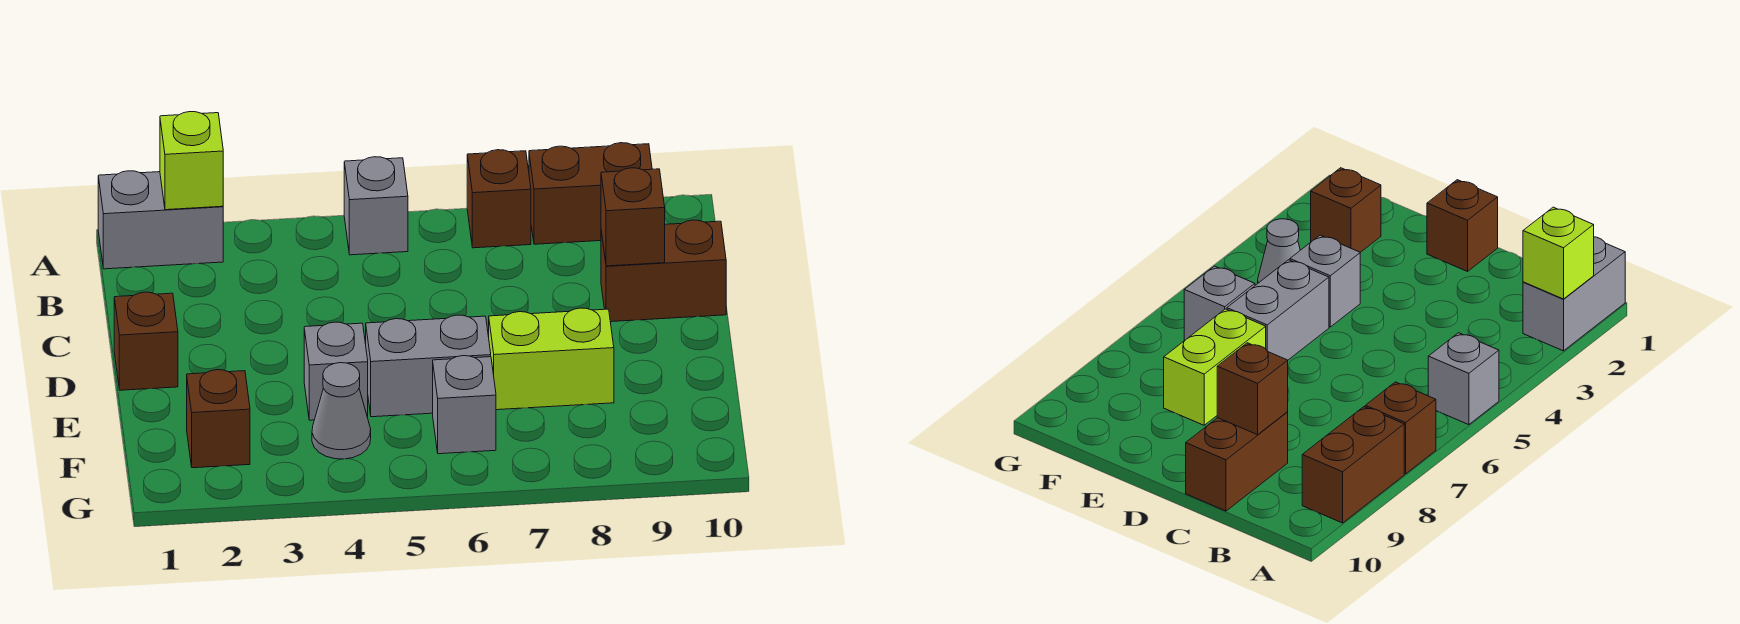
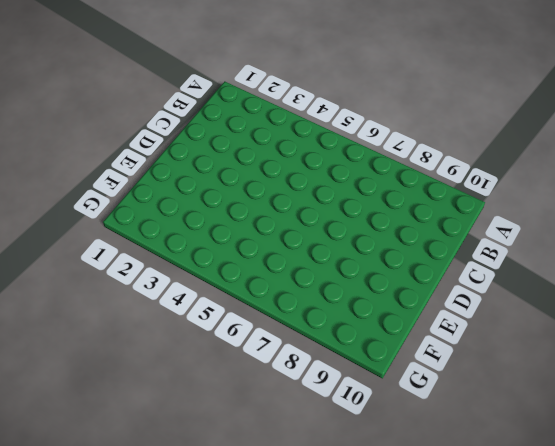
none -> grey 1x2 brick [98,171,223,269]
none -> grey 1x1 brick [344,157,408,255]
none -> brown 1x1 brick [467,150,531,248]

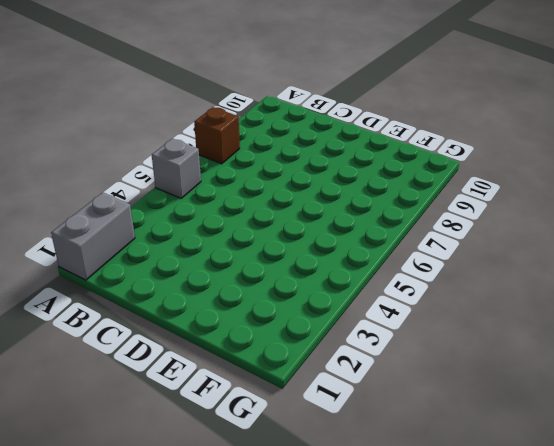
none -> brown 1x2 brick [529,143,652,244]
none -> brown 1x2 brick [601,220,726,322]
none -> brown 1x1 brick [114,292,178,390]

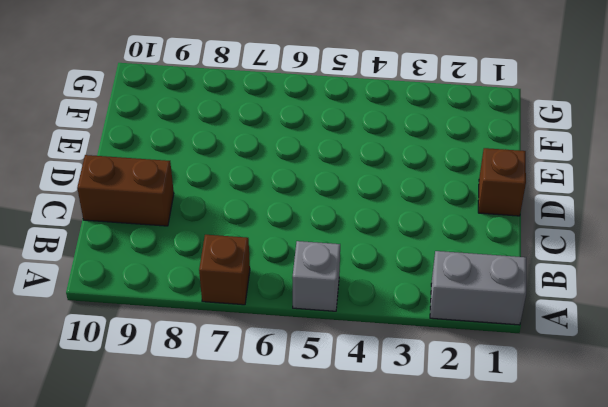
none -> brown 1x2 brick [529,143,652,244]
none -> grey 1x1 brick [304,322,368,420]
none -> grey 1x2 brick [366,315,491,417]

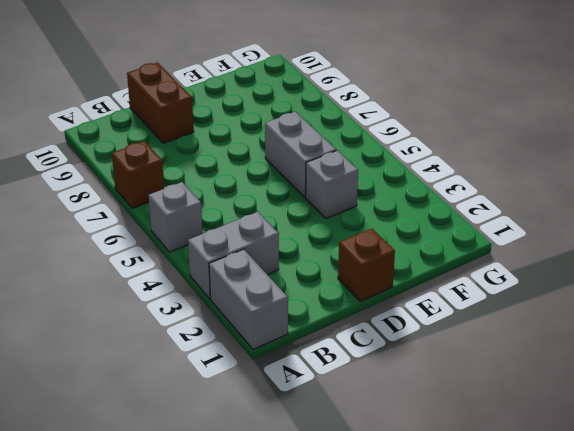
grey 1x2 brick [188,212,279,299] -> none
none -> brown 1x2 brick [529,143,652,244]
none -> lime 1x2 brick [489,308,614,410]
none -> brown 1x1 brick [187,370,250,468]

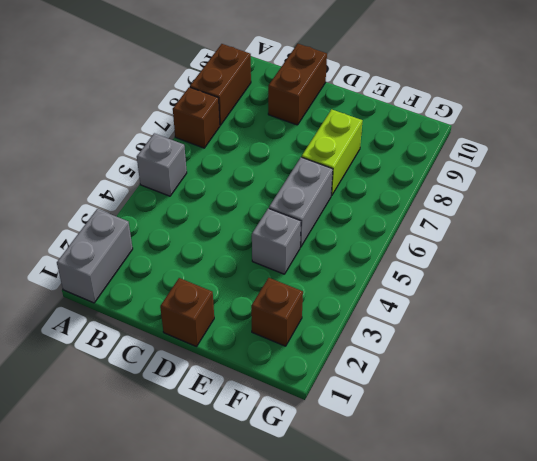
none -> grey 1x1 cone [312,363,371,459]
none -> grey 1x1 brick [433,356,496,454]
none -> lime 1x1 brick [160,112,223,210]

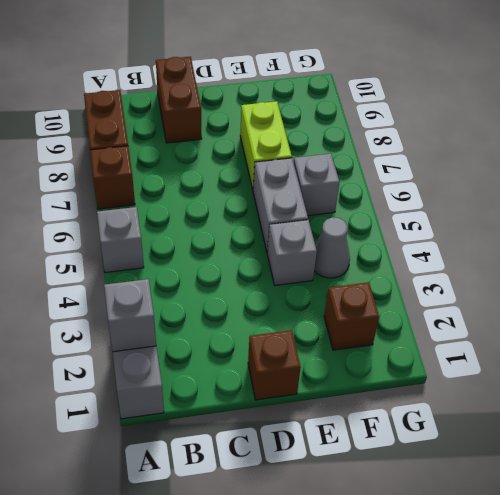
grey 1x1 brick [104,279,156,352] -> lime 1x1 brick [160,112,223,210]
none -> brown 1x1 brick [601,168,665,266]

